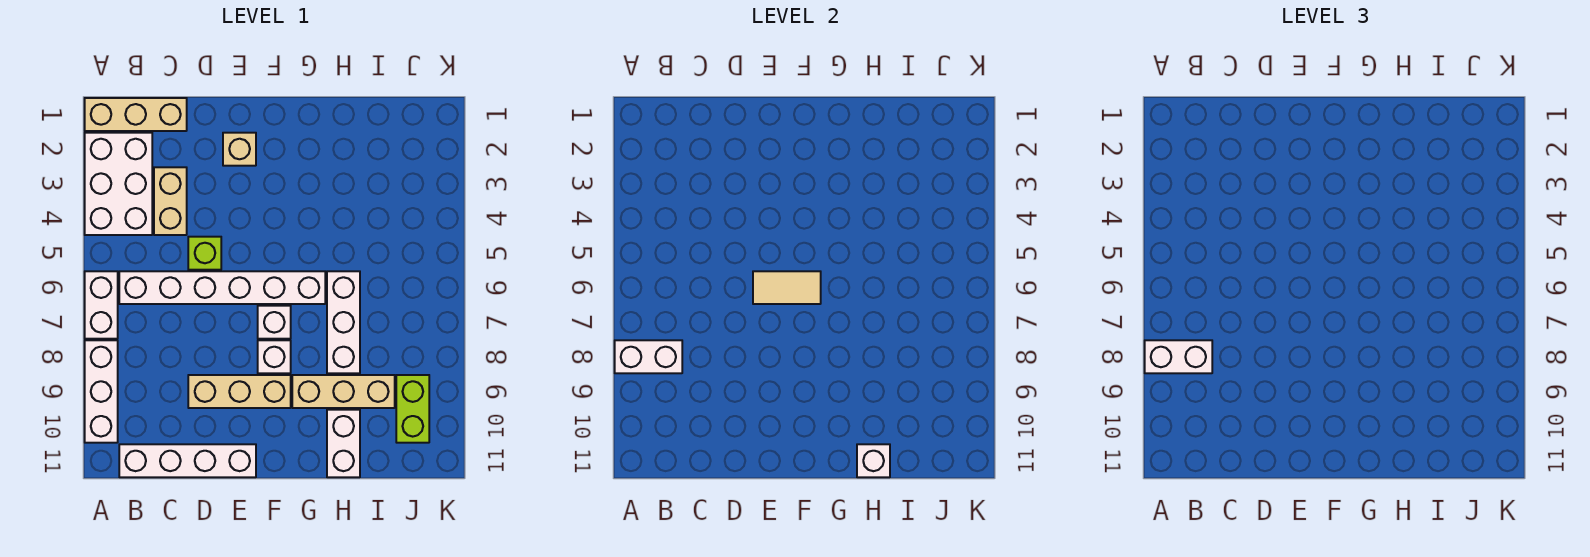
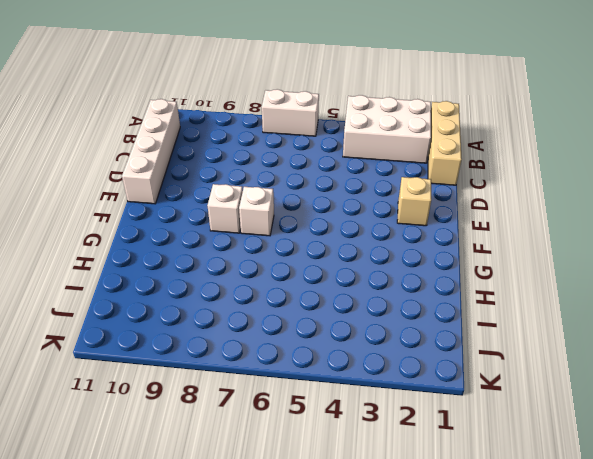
none -> white 1x3 brick [85,340,118,443]
none -> white 1x6 brick [119,271,325,304]
none -> tan 1x2 brick [154,167,187,235]

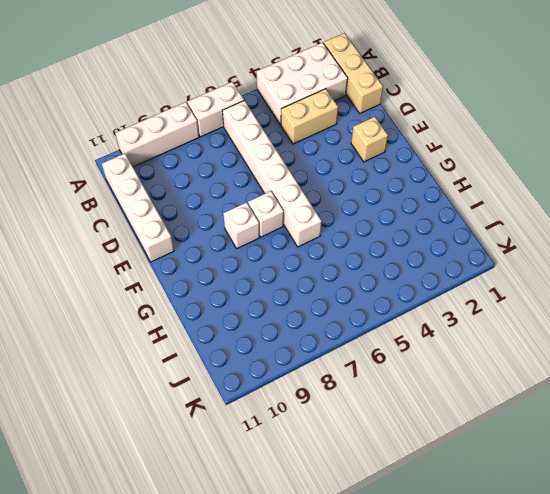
none -> lime 1x1 brick [188,237,221,270]
none -> tan 1x3 brick [188,375,291,408]
none -> tan 1x3 brick [292,375,395,408]

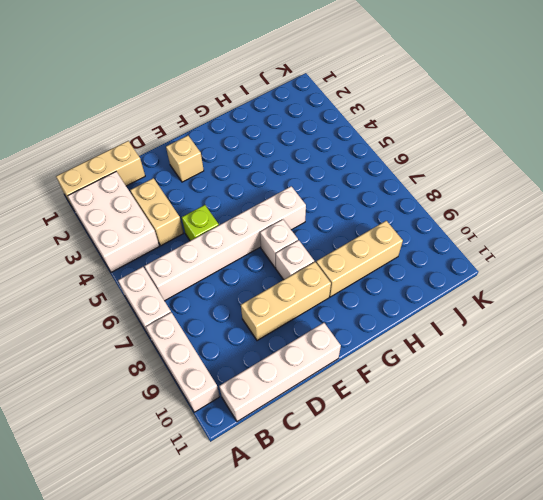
none -> white 1x3 brick [327,271,360,373]
none -> white 1x2 brick [327,410,360,477]
none -> lime 1x2 brick [396,375,429,443]

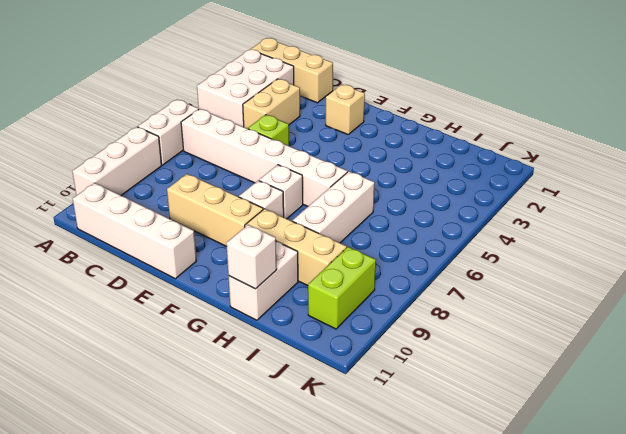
none -> white 1x2 brick [615,340,682,373]
none -> tan 1x2 tile [753,271,821,304]
none -> white 1x2 brick [1145,340,1212,373]

